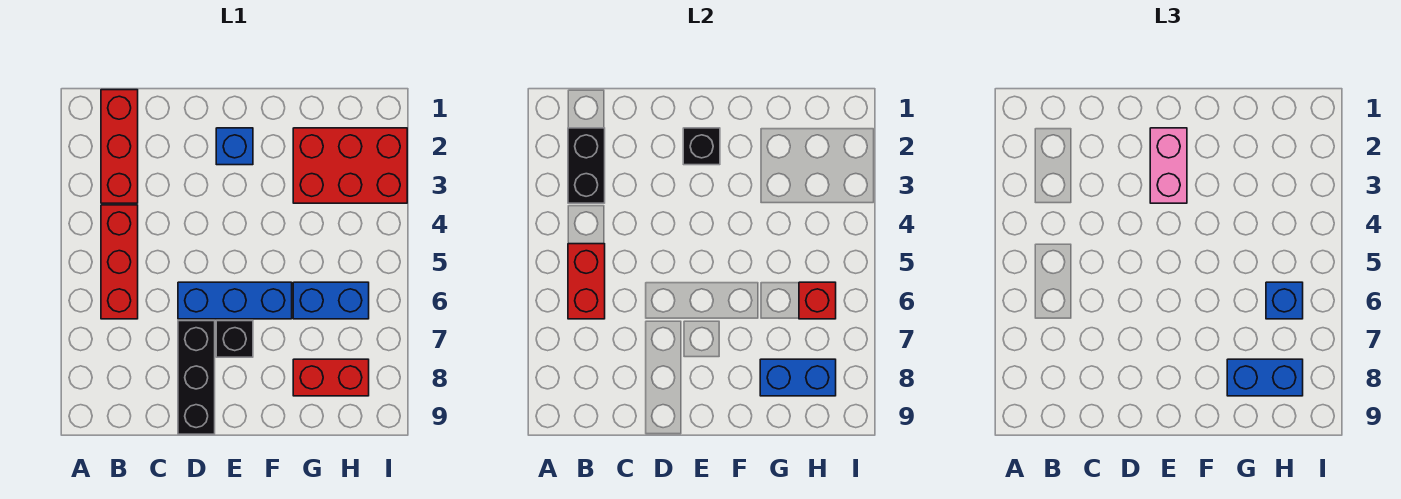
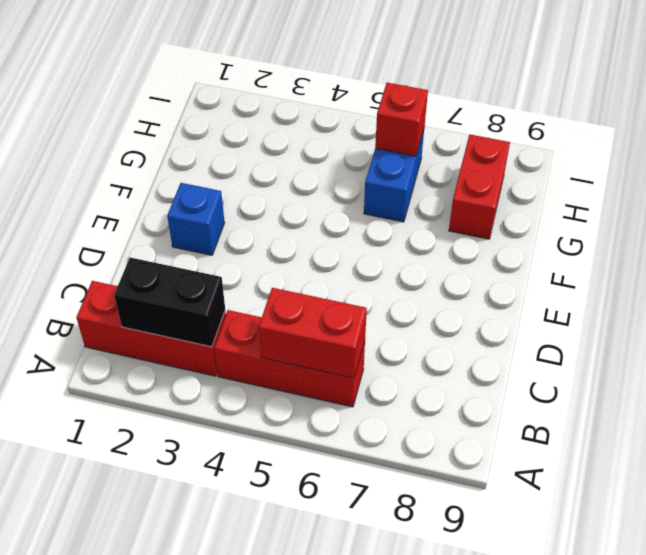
none -> blue 1x3 brick [178,282,292,319]
none -> black 1x3 brick [178,321,215,434]
none -> black 1x1 brick [216,321,253,357]

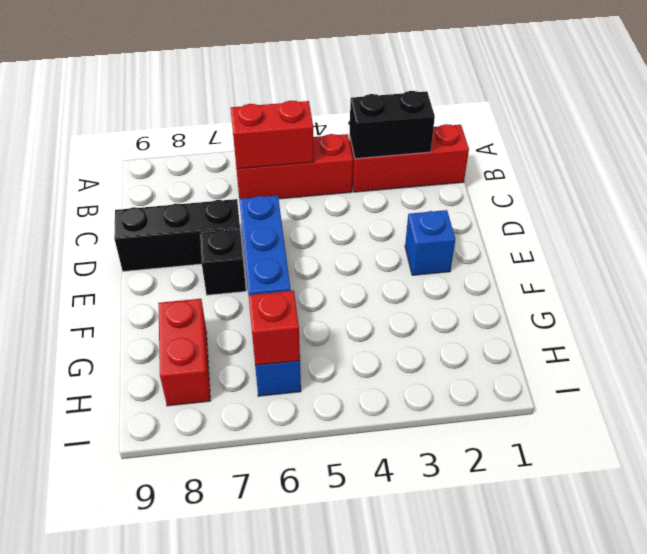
none -> red 2x3 brick [293,128,407,203]
none -> black 1x1 brick [683,128,720,165]
none -> blue 1x2 brick [760,359,836,396]

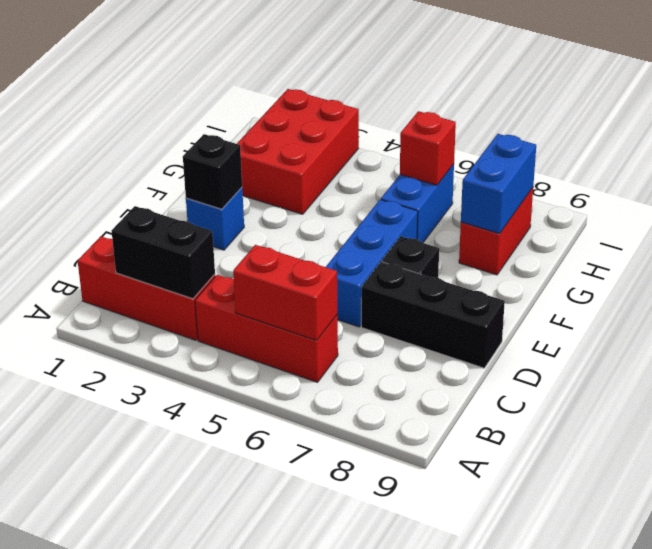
none -> pink 1x2 brick [1150,128,1187,203]
none -> blue 1x2 brick [1227,359,1303,396]
none -> blue 1x1 brick [1266,282,1303,319]

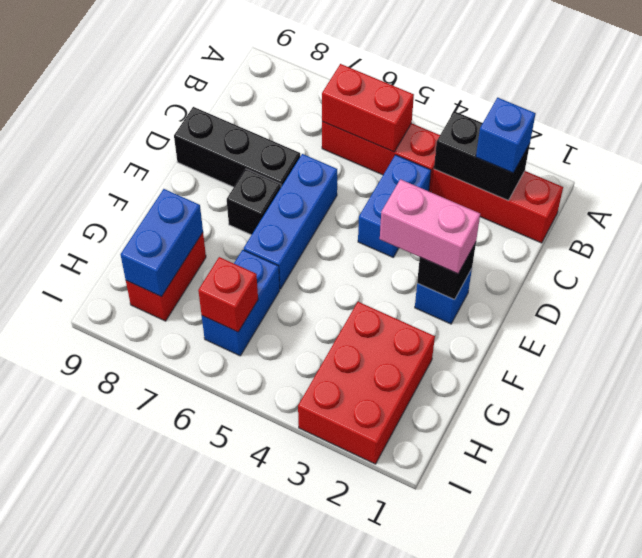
blue 1x1 brick [476,98,536,173] -> blue 1x1 brick moved to [1266,282,1303,319]
blue 1x2 brick [358,155,431,257] -> blue 1x2 brick moved to [1227,359,1303,396]

